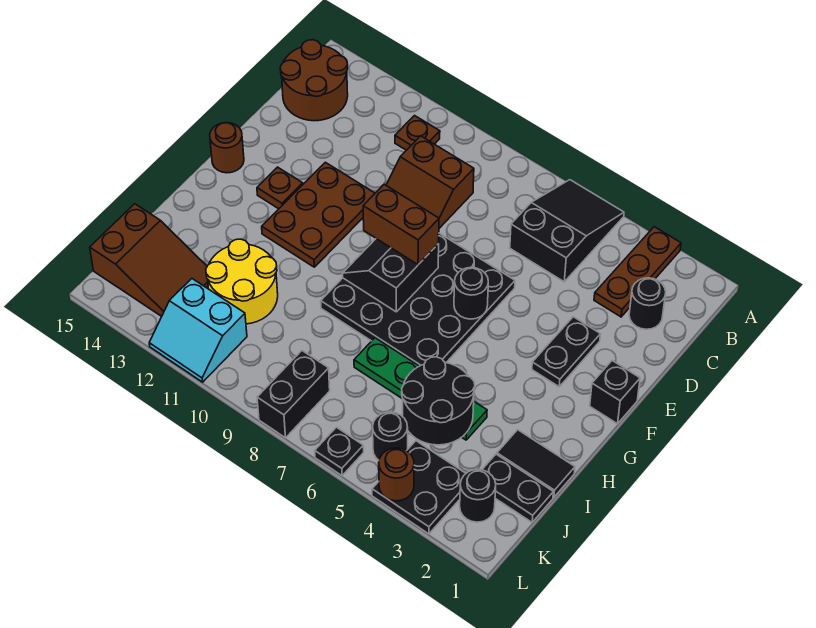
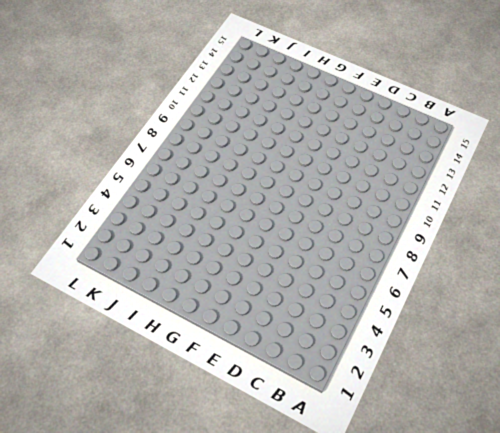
none -> brown 1x3 plate [594,227,681,317]
none -> black 2x3 slope [510,180,624,282]
none -> brown 1x1 plate [395,116,440,150]

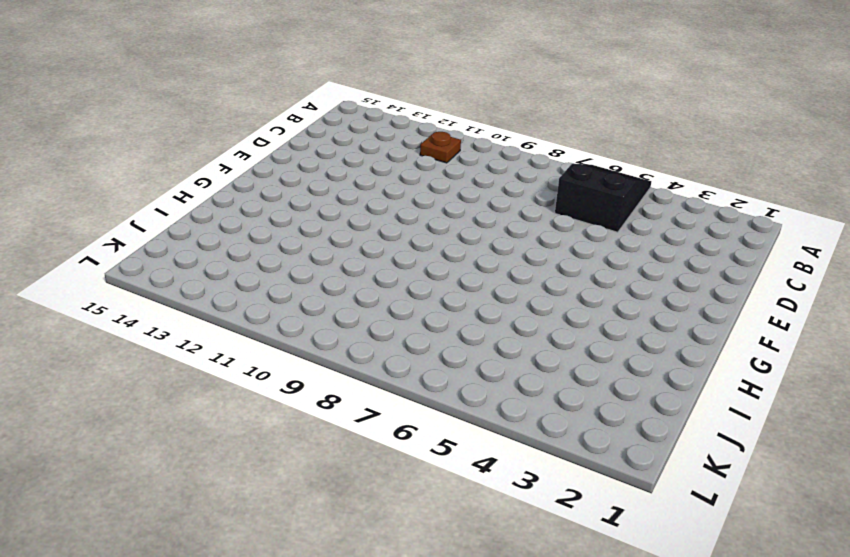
none -> brown 1x3 plate [594,227,681,317]
none -> brown 2x2 round brick [280,40,348,121]
none -> black 1x1 round brick [629,278,666,329]

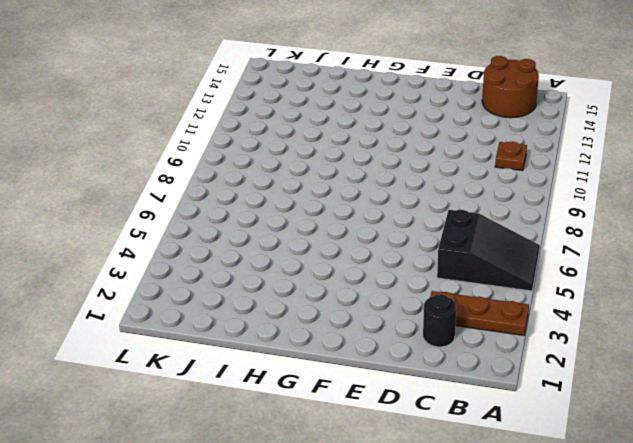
none -> brown 2x2 slope [386,136,474,228]
none -> black 1x2 plate [532,317,600,387]
none -> black 4x4 plate [321,233,515,366]

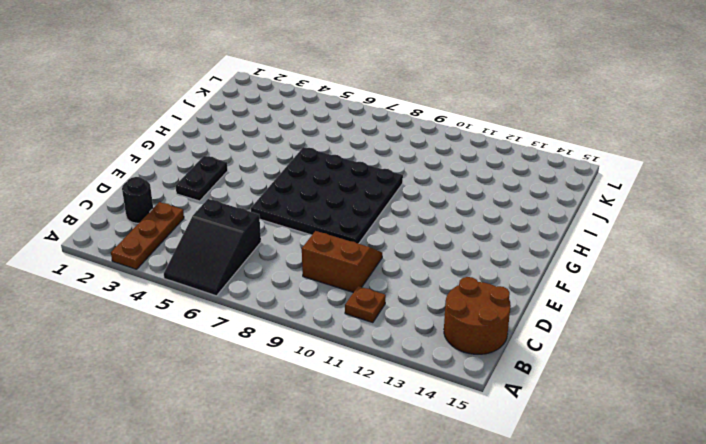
none -> brown 2x3 plate [262,162,375,267]
none -> black 1x1 brick [590,361,640,424]
none -> brown 1x1 plate [257,167,303,209]

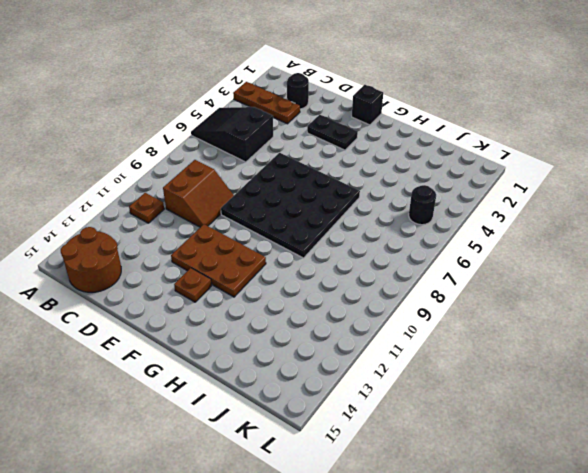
none -> brown 1x1 round brick [210,123,244,173]
none -> black 1x2 tile [497,430,575,497]
none -> green 1x4 plate [354,338,487,440]

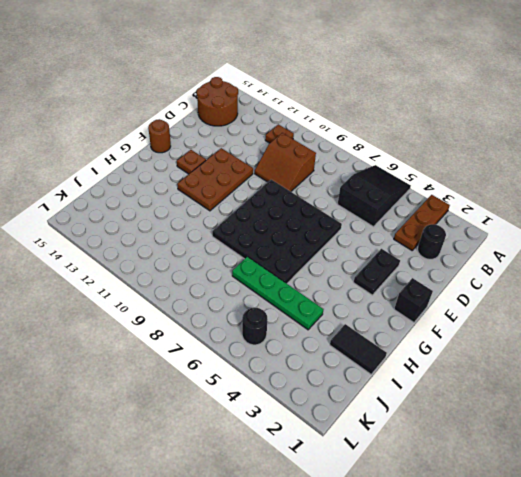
none -> yellow 2x2 round brick [206,239,278,324]
none -> black 1x2 plate [482,454,553,522]
none -> brown 2x3 slope [90,204,208,316]

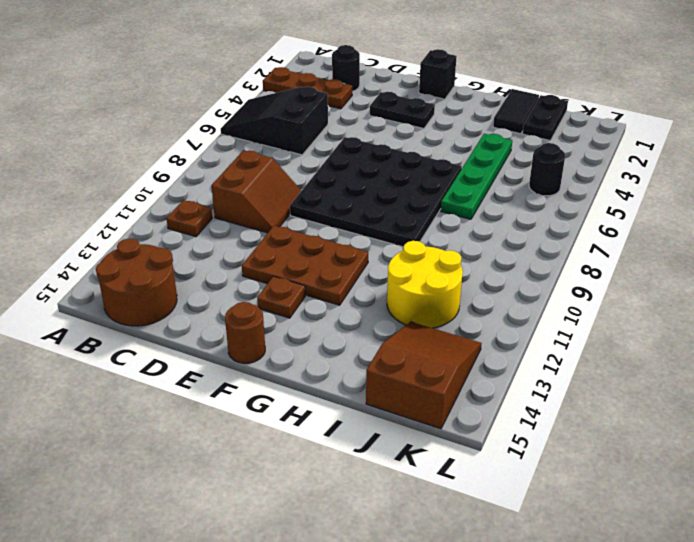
none -> black 1x1 round brick [460,470,496,522]
none -> black 2x2 plate [372,441,466,534]
none -> black 1x2 brick [257,351,330,438]

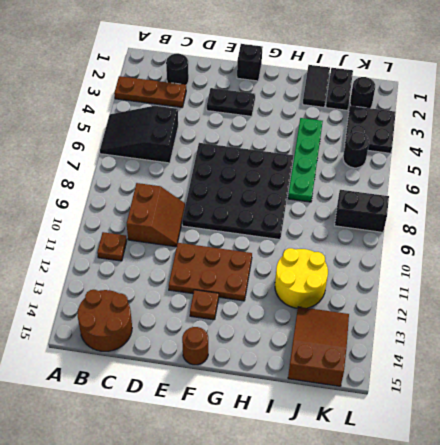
none -> cyan 2x2 slope [149,279,247,382]
none -> black 1x1 plate [315,427,364,476]
none -> black 1x1 round brick [454,268,488,319]

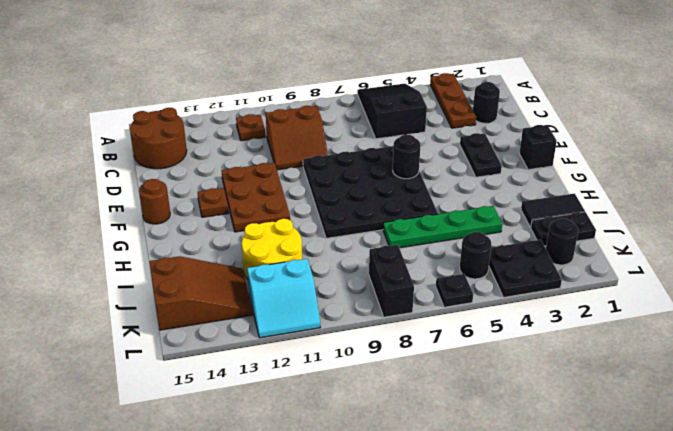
none -> black 2x2 slope [342,239,439,312]
none -> black 2x2 round brick [402,357,475,445]
none -> brown 1x1 round brick [379,448,414,501]

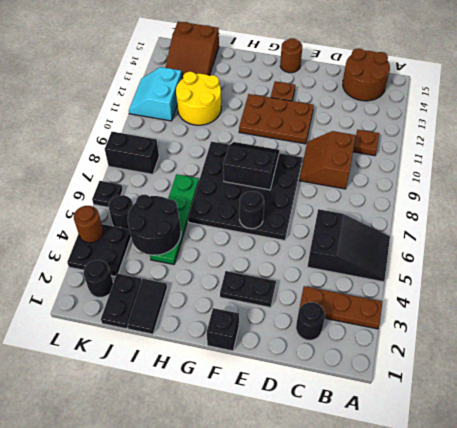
none -> brown 1x2 brick [363,184,439,265]

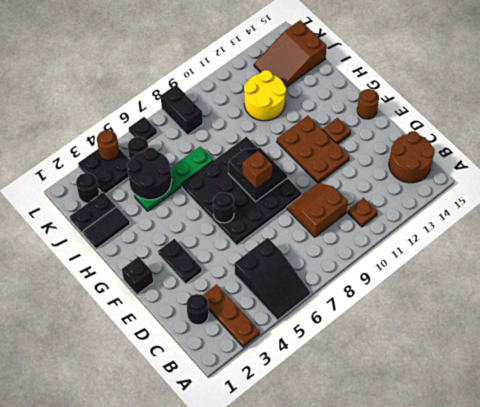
brown 1x1 brick [242,151,272,189] -> brown 1x2 brick [363,184,439,265]
none -> cyan 2x2 slope [149,279,247,382]

